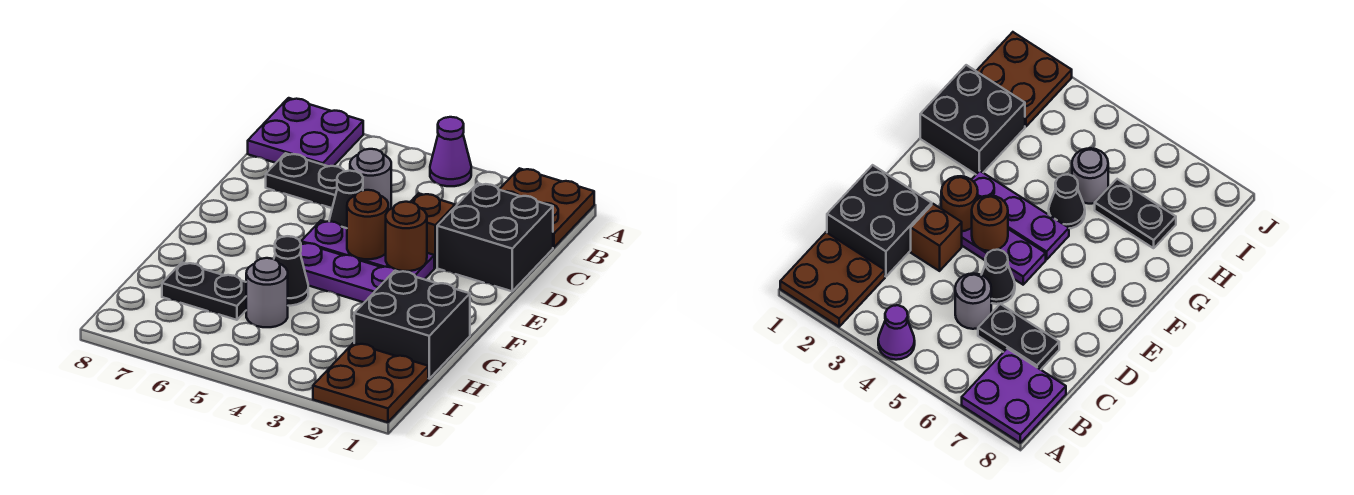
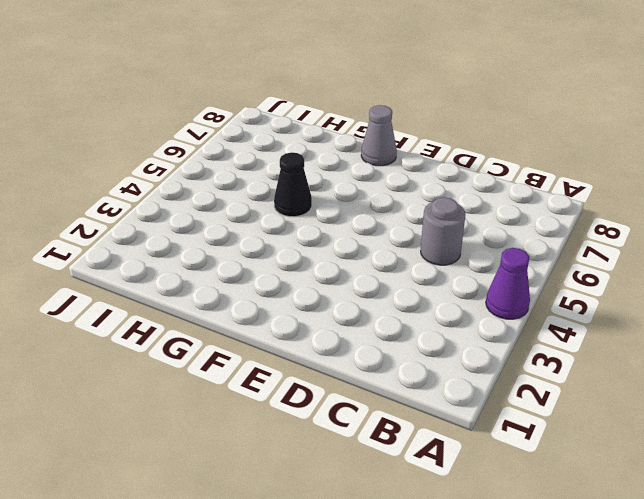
grey 1x1 cone [361,105,397,166] -> none
none -> brown 2x2 plate [499,168,594,248]
none -> purple 2x2 plate [248,98,363,166]
none -> black 2x2 brick [437,183,553,291]

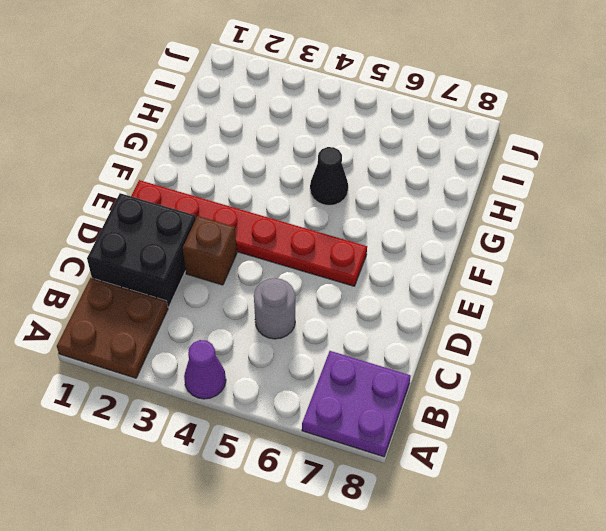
red 1x6 plate [131,180,367,286] -> purple 1x3 plate [301,221,434,279]
none -> black 1x2 plate [266,153,344,208]
none -> black 1x1 cone [329,171,363,228]
none -> purple 1x3 plate [300,243,397,302]

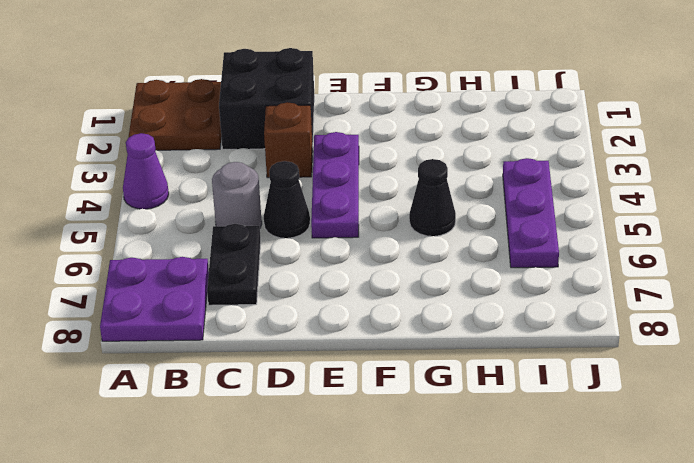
purple 1x3 plate [503,158,559,268] -> purple 1x3 plate moved to [300,243,397,302]
none -> black 2x2 brick [354,271,470,379]
none -> grey 1x1 round brick [246,258,288,327]
none -> black 1x2 plate [162,262,246,320]

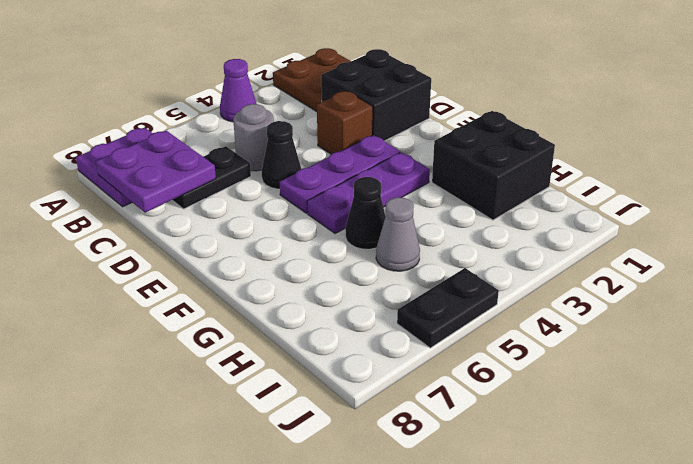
purple 2x2 plate [96,131,216,213] -> none
grey 1x1 cone [376,197,420,271] -> grey 1x1 round brick [246,258,288,327]
black 1x2 plate [397,268,499,348] -> black 1x2 plate moved to [162,262,246,320]
none -> brown 2x2 plate [313,343,428,422]
none -> brown 1x1 round brick [386,202,427,271]
none -> brown 1x1 round brick [347,190,388,259]

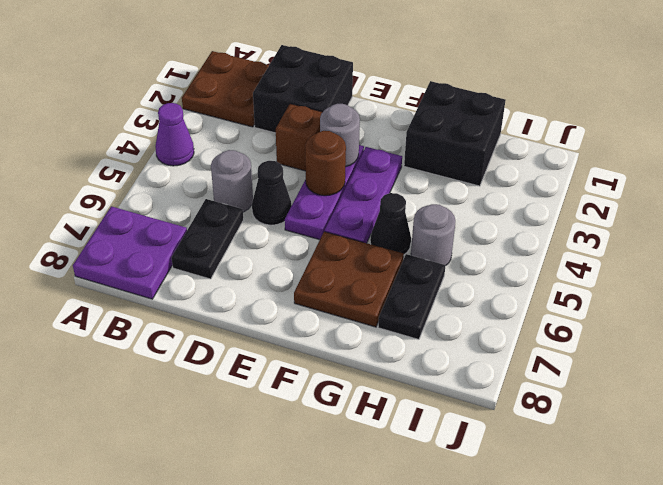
grey 1x1 round brick [320,104,360,167] -> brown 1x1 round brick [386,202,427,271]
brown 2x2 plate [294,232,404,327] -> brown 2x2 plate moved to [313,343,428,422]

